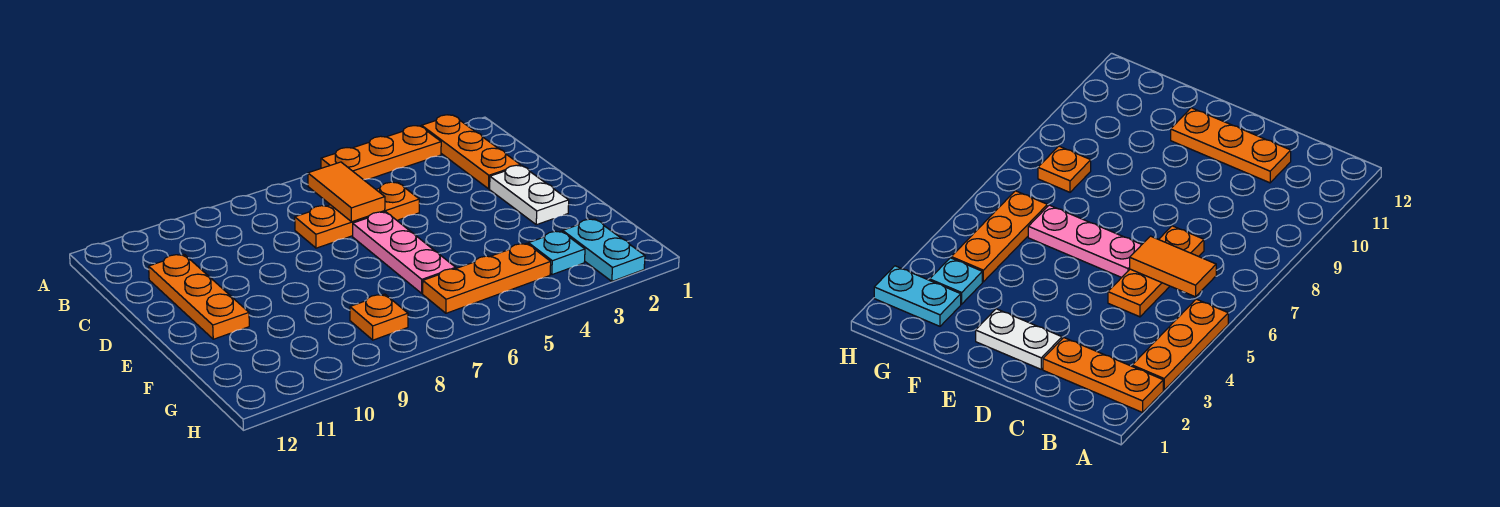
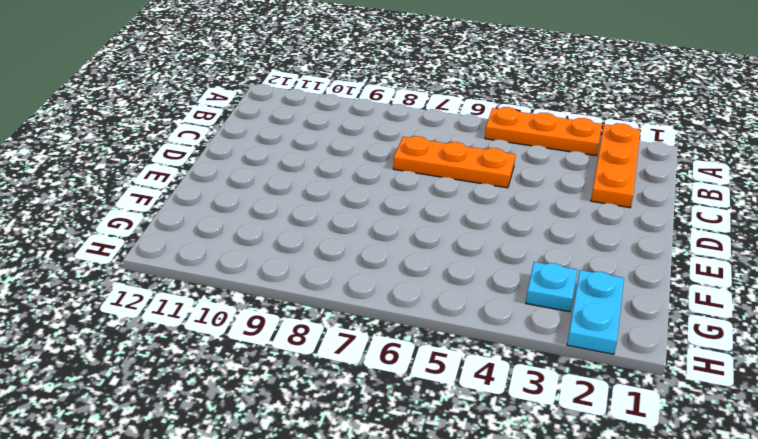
none -> orange 1x3 plate [149,254,249,339]
none -> white 1x2 plate [490,165,569,225]

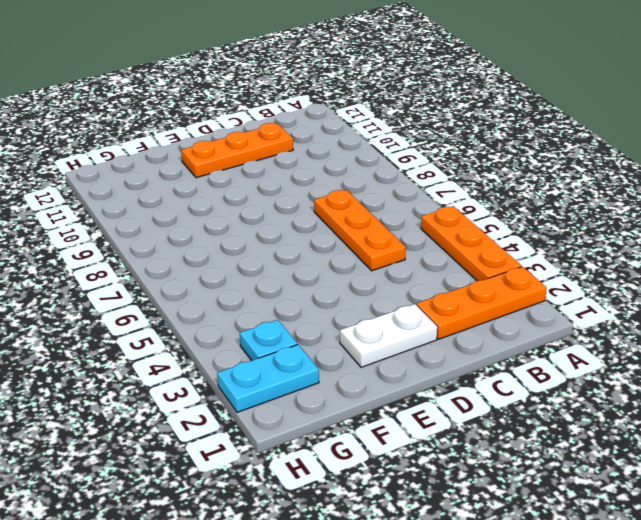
none -> pink 1x3 plate [353,212,456,293]
none -> orange 1x3 plate [423,243,551,313]

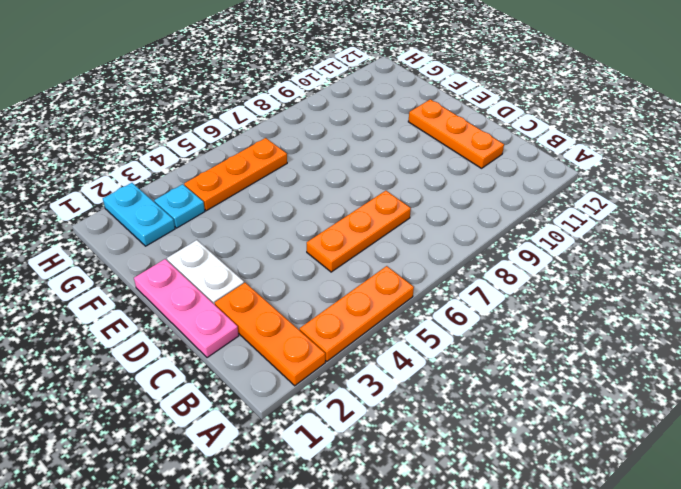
pink 1x3 plate [134,259,239,358] -> pink 1x3 plate moved to [353,212,456,293]
none -> orange 1x1 plate [350,294,408,340]
none -> orange 1x2 tile [308,162,385,222]

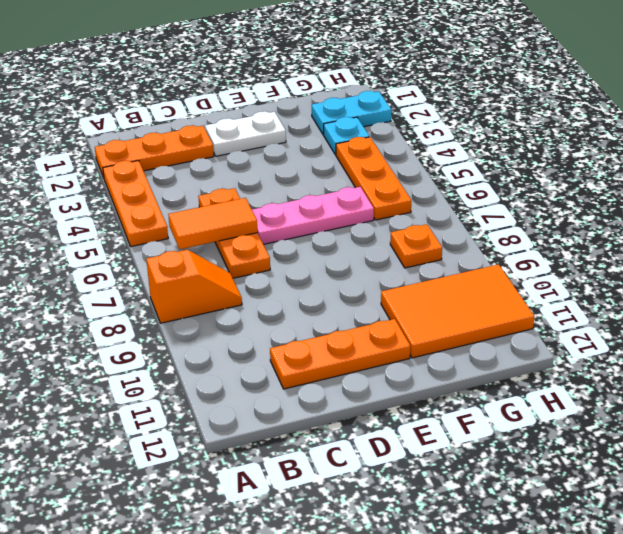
orange 1x2 slope [146,250,242,323] -> none
orange 2x3 tile [381,264,534,358] -> none

